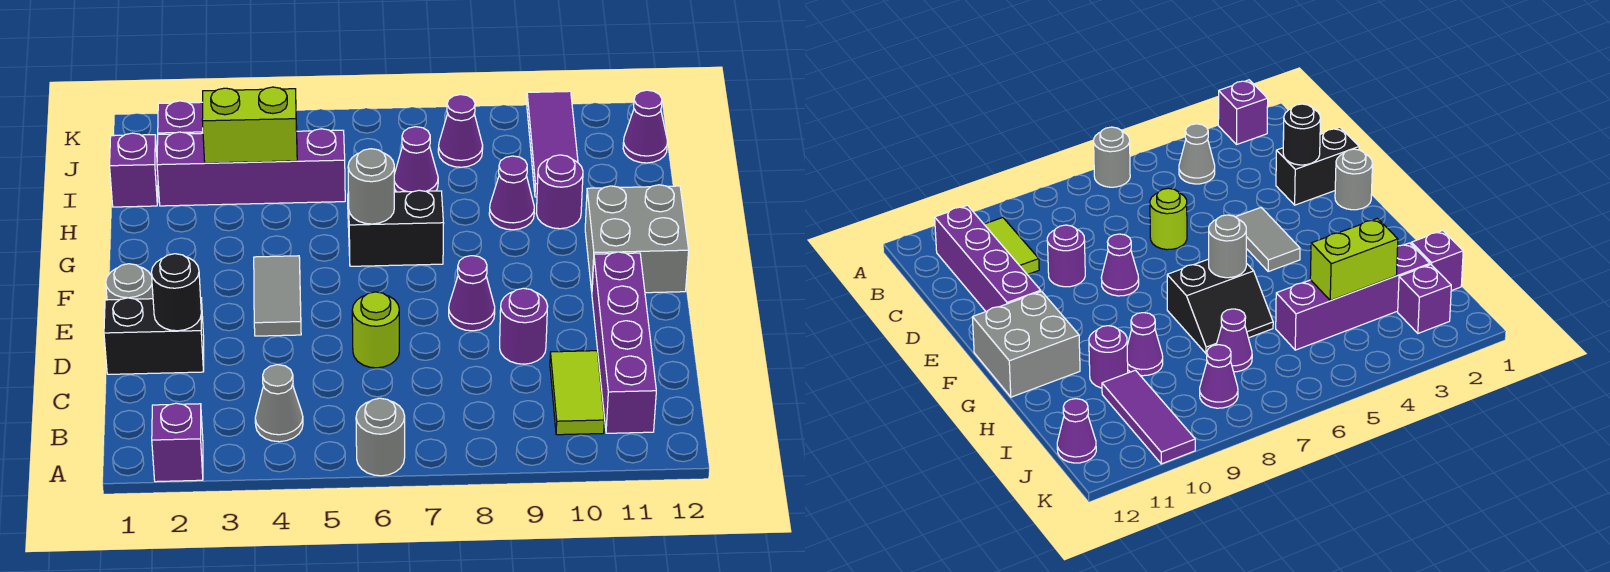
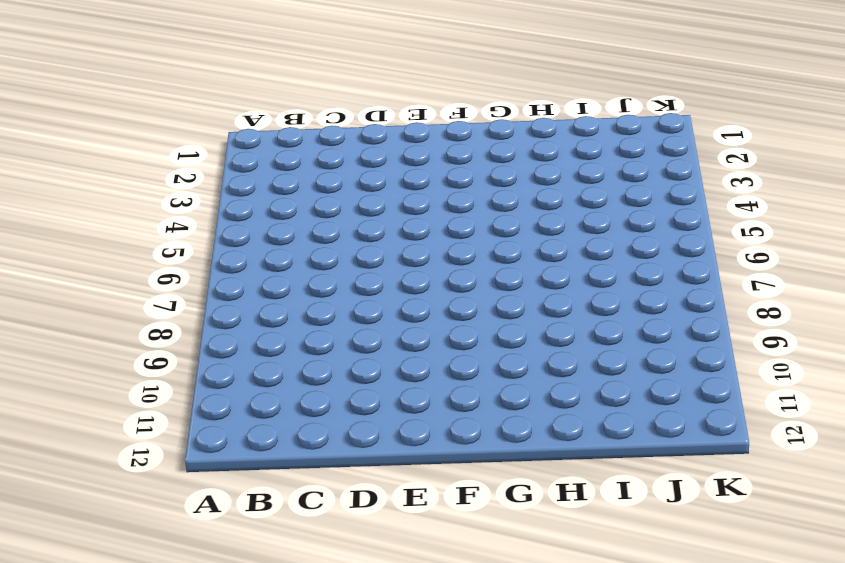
none -> purple 1x1 brick [152,403,203,482]
none -> grey 1x1 round brick [356,398,405,476]
none -> grey 1x1 cone [255,365,303,442]

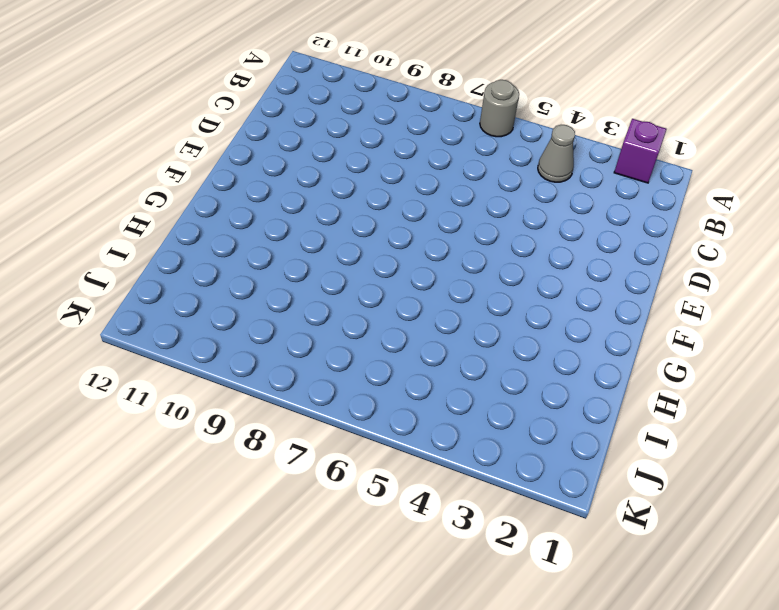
none -> lime 1x2 tile [550,351,604,435]
none -> purple 1x4 brick [592,252,656,433]
none -> black 1x2 brick [104,298,204,374]

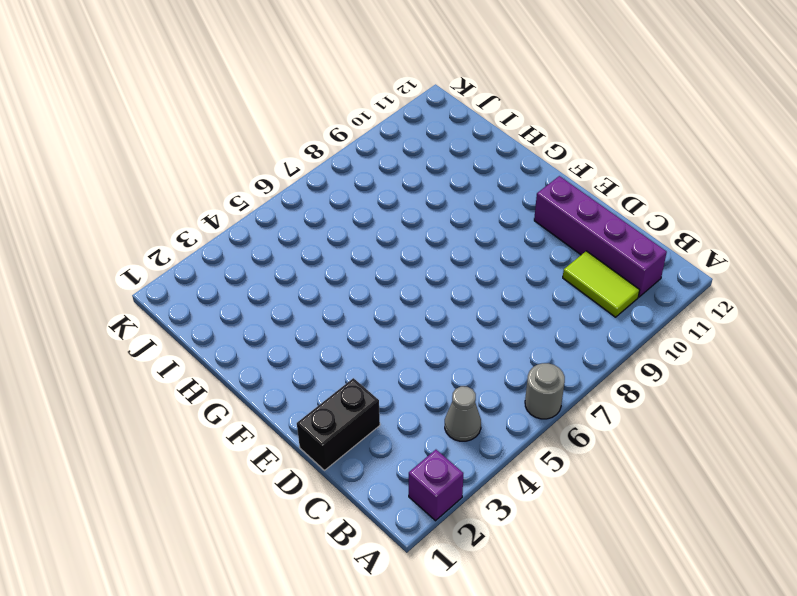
none -> lime 1x1 round brick [352,292,399,368]
none -> purple 1x1 round brick [500,288,548,364]
none -> grey 1x1 round brick [106,264,153,300]

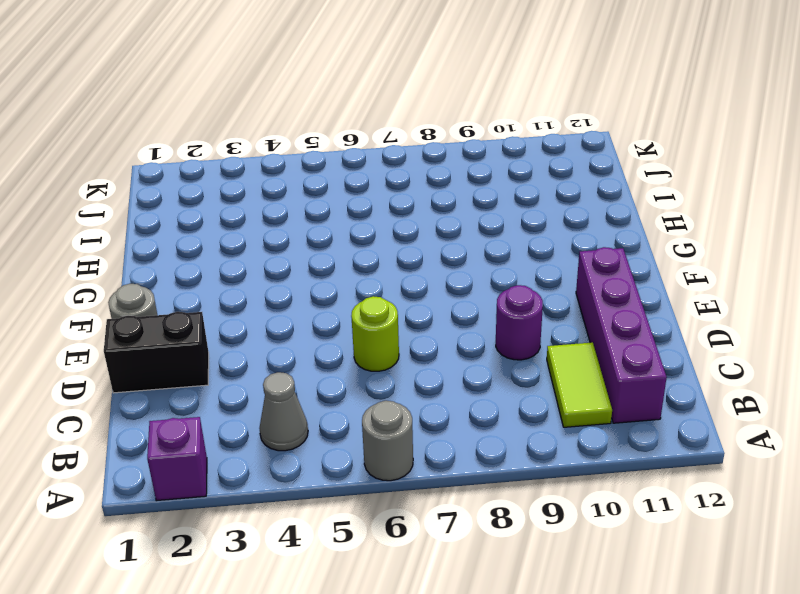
none -> grey 1x2 tile [254,256,301,336]
none -> purple 1x1 cone [449,256,495,331]
none -> grey 2x2 brick [585,185,689,293]

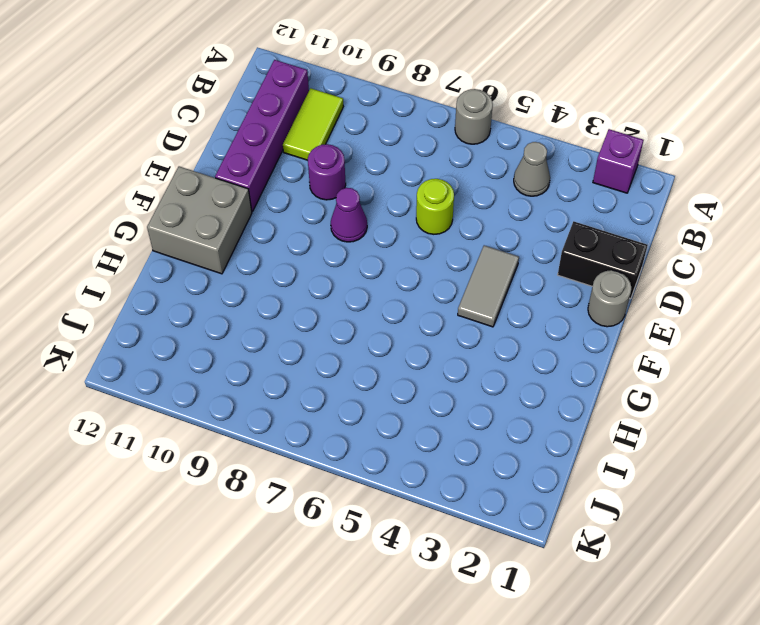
none -> black 2x2 slope [348,190,444,266]
none -> purple 1x1 cone [489,156,534,230]
none -> purple 1x1 round brick [536,155,583,229]

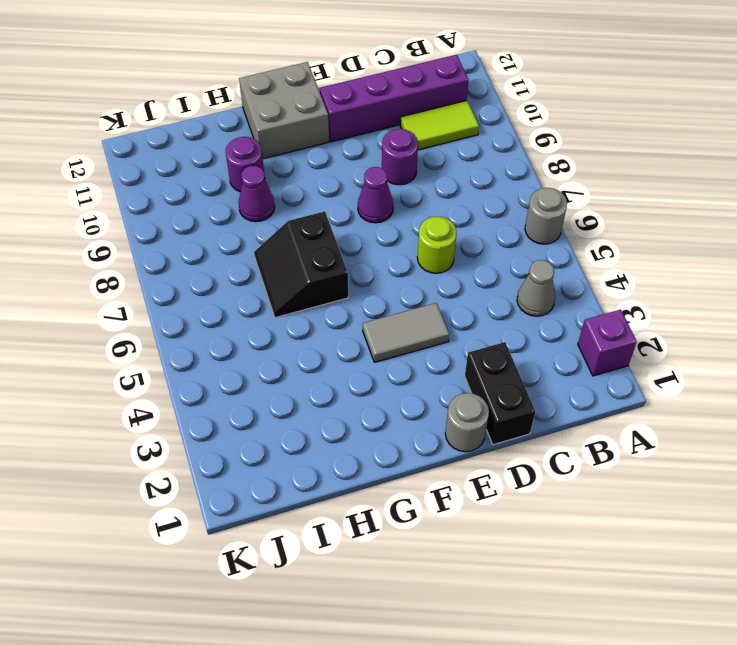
none -> purple 1x1 brick [110,133,158,207]
none -> purple 1x4 brick [157,129,345,206]
none -> purple 1x1 cone [394,127,438,192]

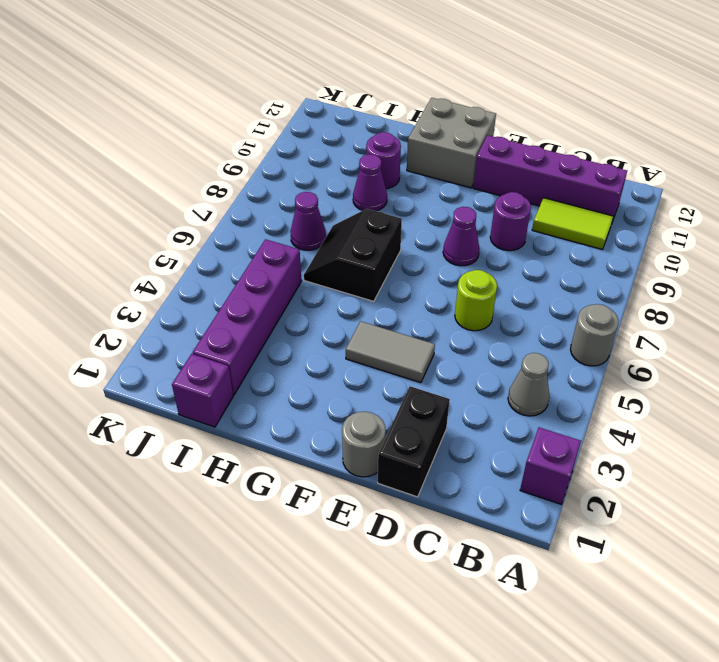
none -> purple 1x3 tile [527,91,578,197]
none -> purple 1x1 brick [158,101,203,134]
none -> purple 1x1 cone [438,95,483,167]

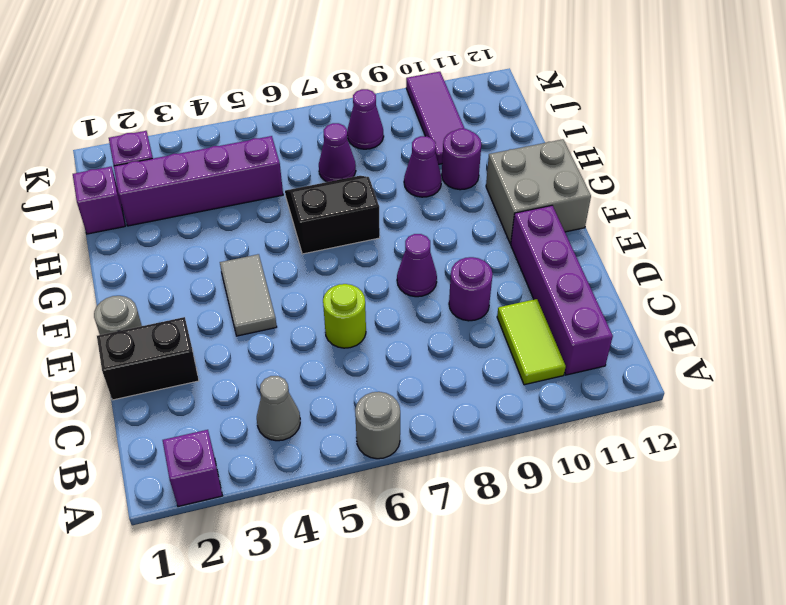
none -> purple 1x1 cone [623,90,667,163]
none -> black 1x1 round brick [151,254,201,331]
none -> grey 1x1 round brick [348,149,394,224]

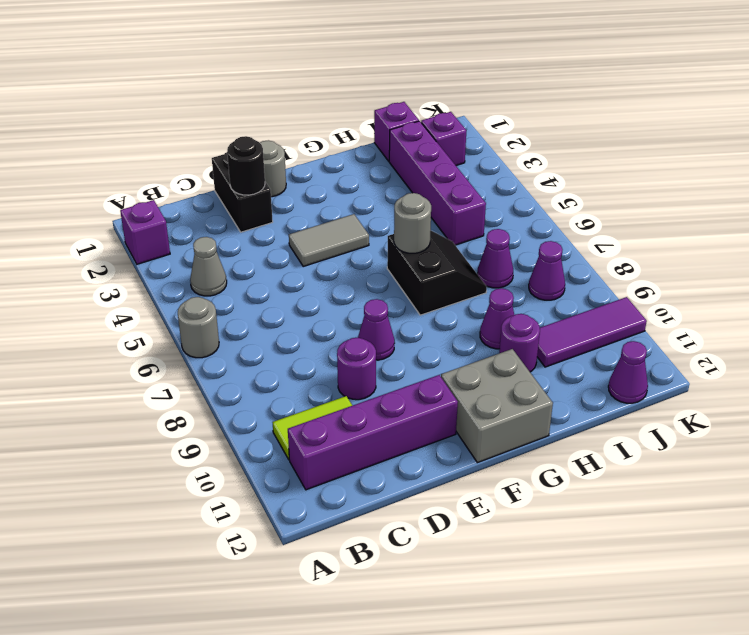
none -> lime 1x1 round brick [352,292,399,368]
none -> lime 1x2 brick [202,87,297,163]

